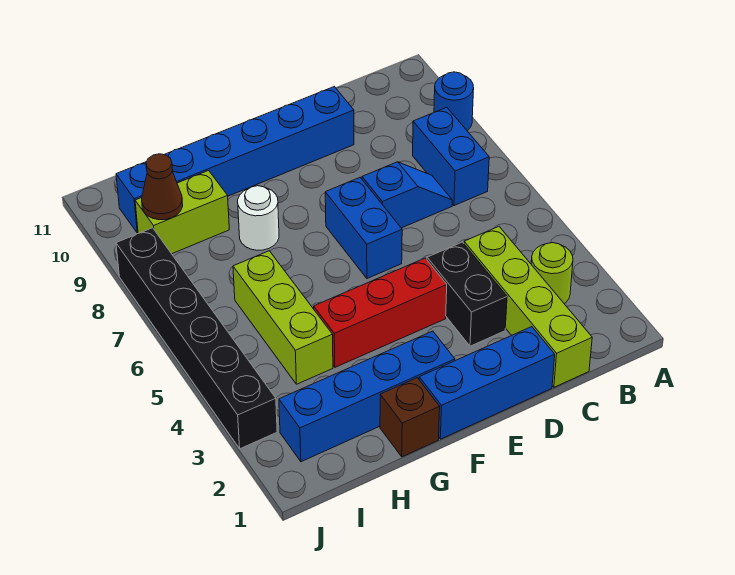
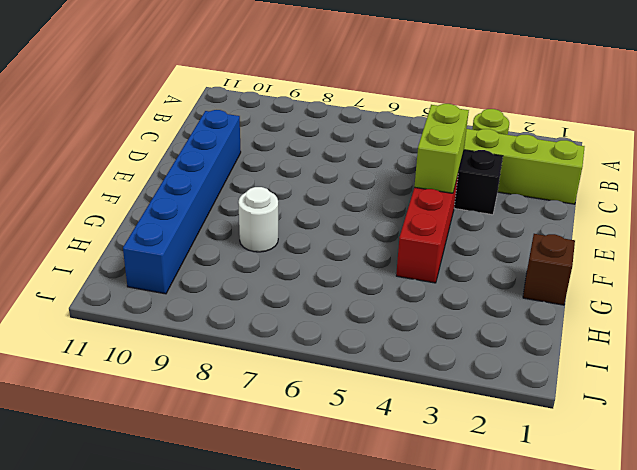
lime 1x2 brick [414,104,469,193] -> lime 1x2 brick moved to [135,171,229,254]
none -> blue 1x1 round brick [434,72,474,131]
none -> blue 1x2 brick [413,107,489,206]
none -> blue 1x2 slope [362,162,452,228]

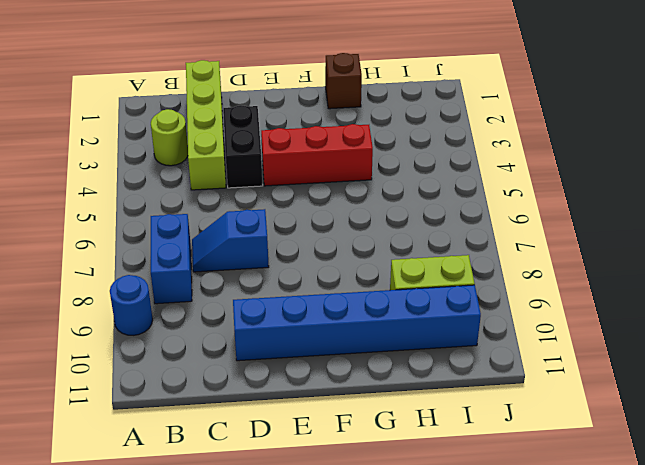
none -> blue 1x3 brick [419,327,555,439]
none -> blue 1x2 brick [325,177,402,278]
none -> blue 1x4 brick [279,331,455,462]

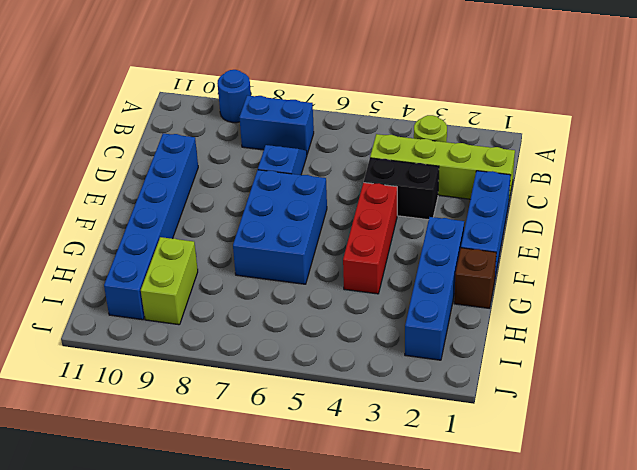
blue 2x3 brick [233,170,327,284] -> blue 1x2 brick [325,177,402,278]
none -> white 1x1 round brick [238,186,279,250]
none -> lime 1x3 brick [233,251,333,384]
none -> black 1x6 brick [116,228,277,449]

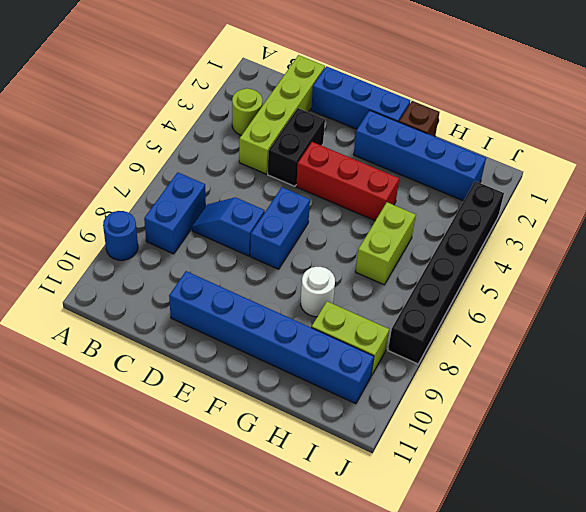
lime 1x2 brick [356,202,416,285] -> lime 1x3 brick [233,251,333,384]
none -> brown 1x1 cone [142,154,183,220]

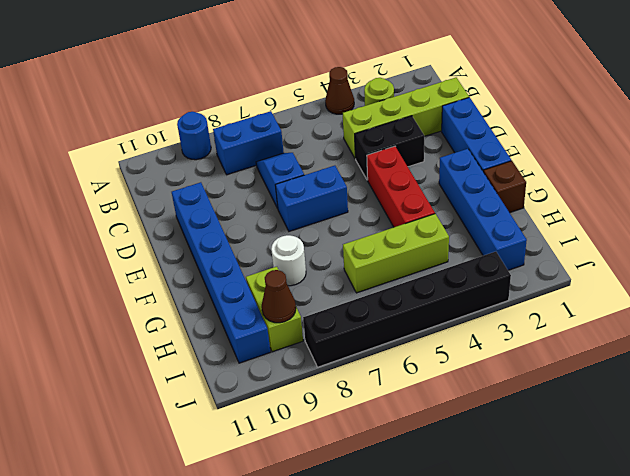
brown 1x1 cone [325,67,354,114] -> none

